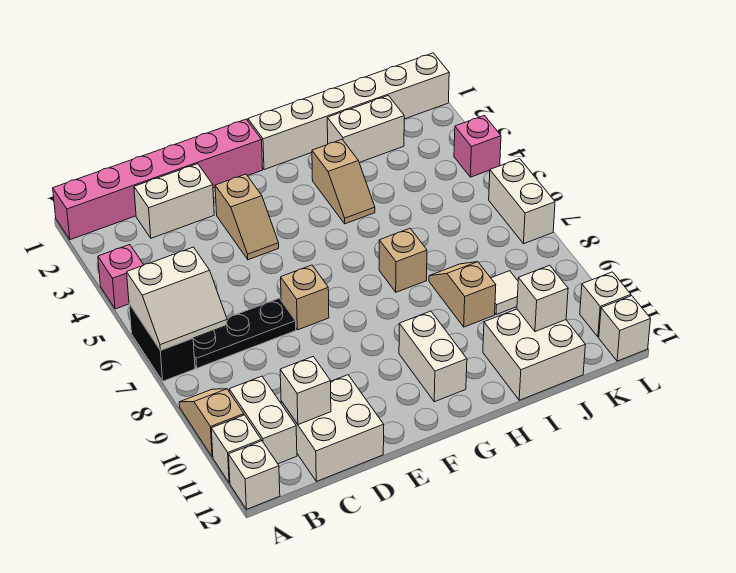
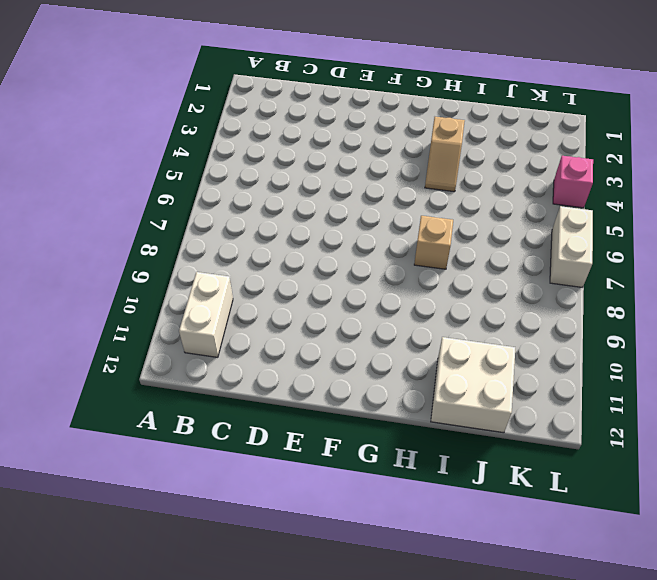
none -> pink 1x6 brick [53,119,263,240]
none -> pink 1x1 brick [98,245,143,309]
none -> black 1x2 brick [129,304,195,381]

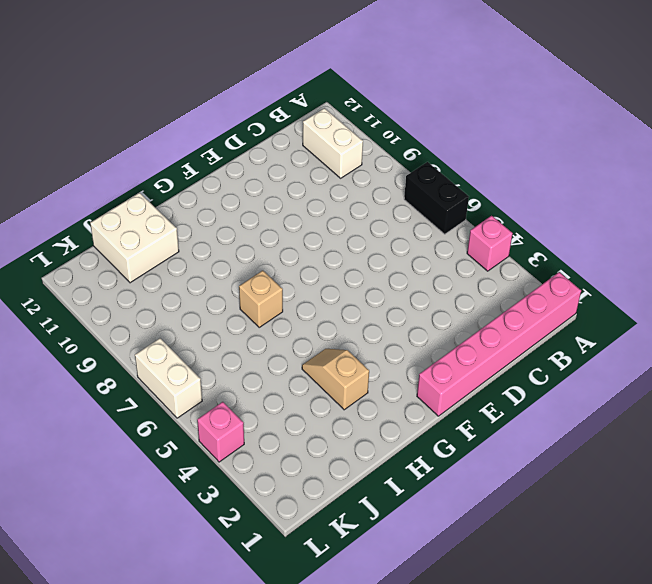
none -> tan 1x2 slope [179,389,244,457]
none -> white 1x1 brick [211,415,261,483]
none -> white 1x1 brick [229,441,280,509]

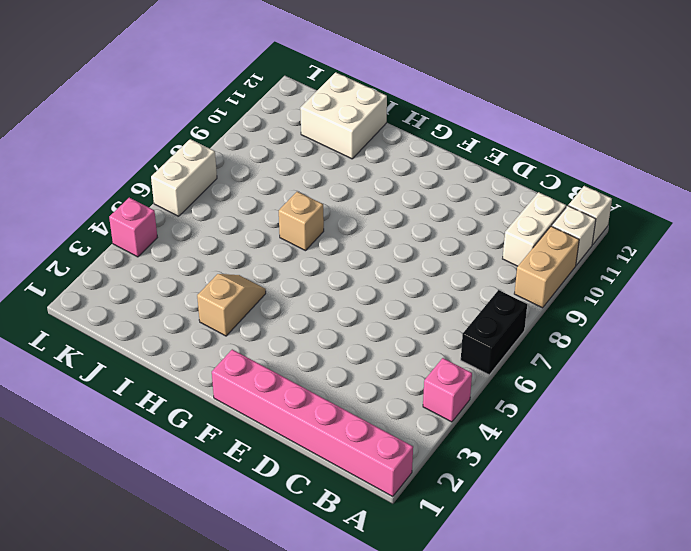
tan 1x2 brick [514,226,579,308] -> tan 1x2 slope [179,389,244,457]
none -> black 1x3 plate [193,298,296,368]
none -> white 1x2 brick [134,164,214,238]
none -> white 2x2 brick [281,375,384,481]

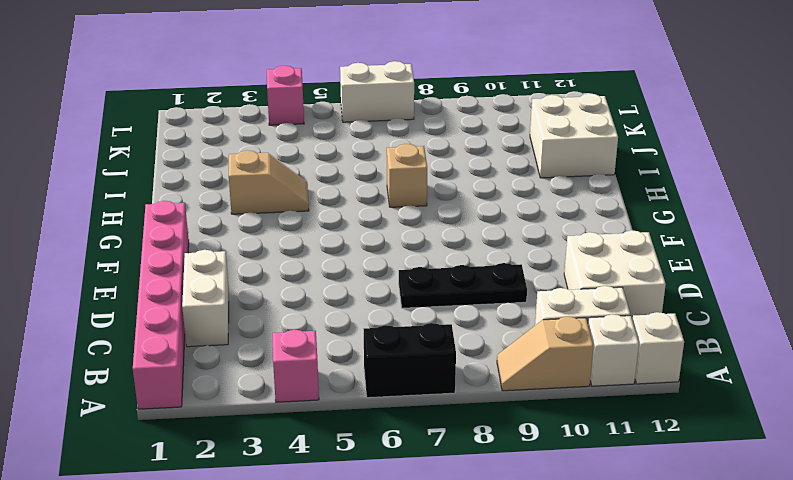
black 1x3 plate [399,263,527,308] -> black 1x3 plate turned to [193,298,296,368]
none -> tan 1x2 slope [215,174,279,260]
none -> tan 1x1 brick [281,265,329,330]
none -> white 1x6 brick [248,53,449,170]

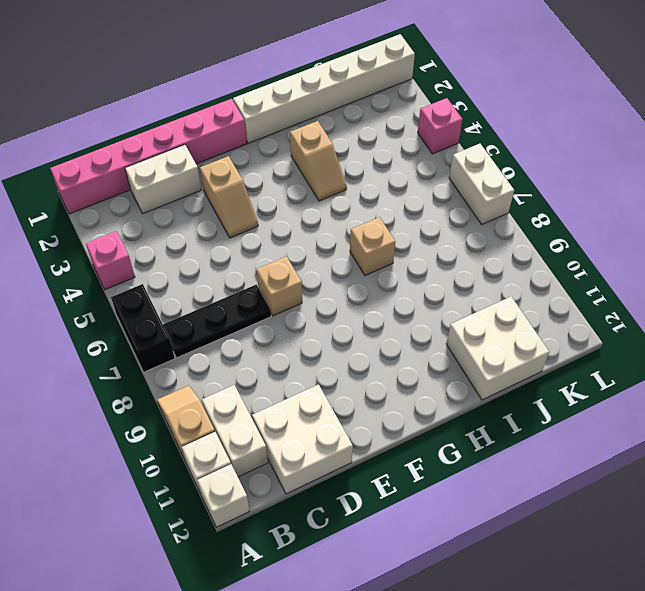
none -> white 1x2 brick [399,311,467,402]
none -> white 1x2 brick [327,96,404,163]
none -> tan 1x2 slope [429,262,496,327]

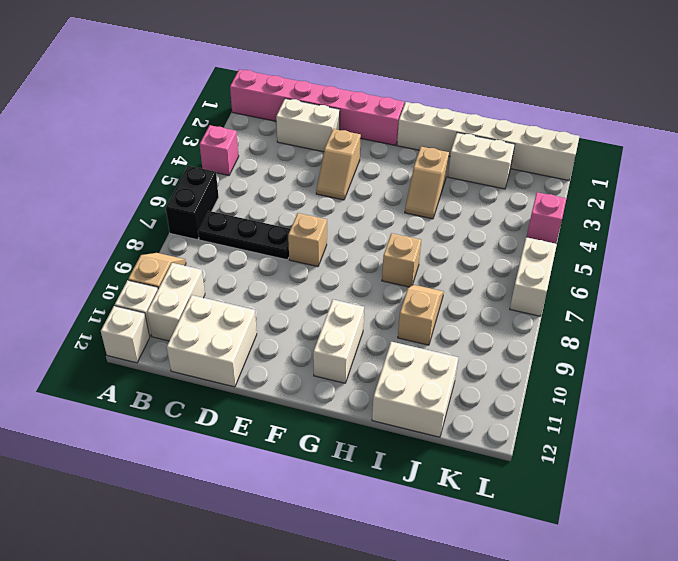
none -> white 1x1 tile [491,271,518,315]
none -> white 1x1 brick [580,272,631,337]
none -> white 1x1 brick [599,296,651,361]

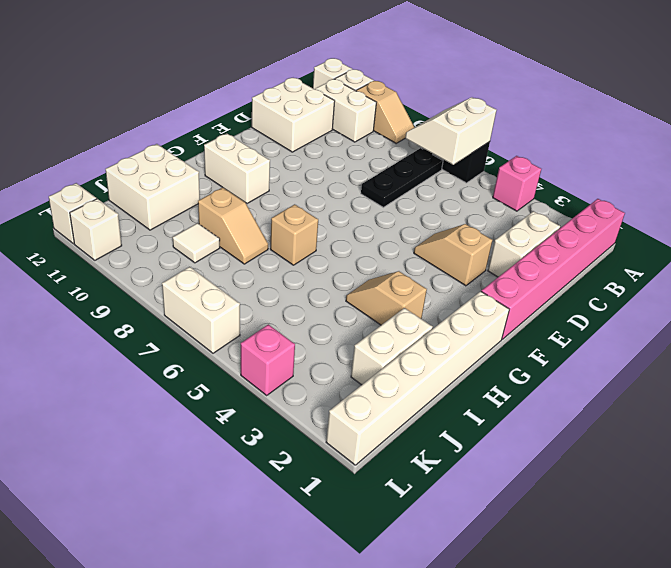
none -> tan 1x1 brick [281,265,329,330]
none -> white 1x1 brick [280,357,331,425]
none -> white 1x1 brick [517,265,568,332]

